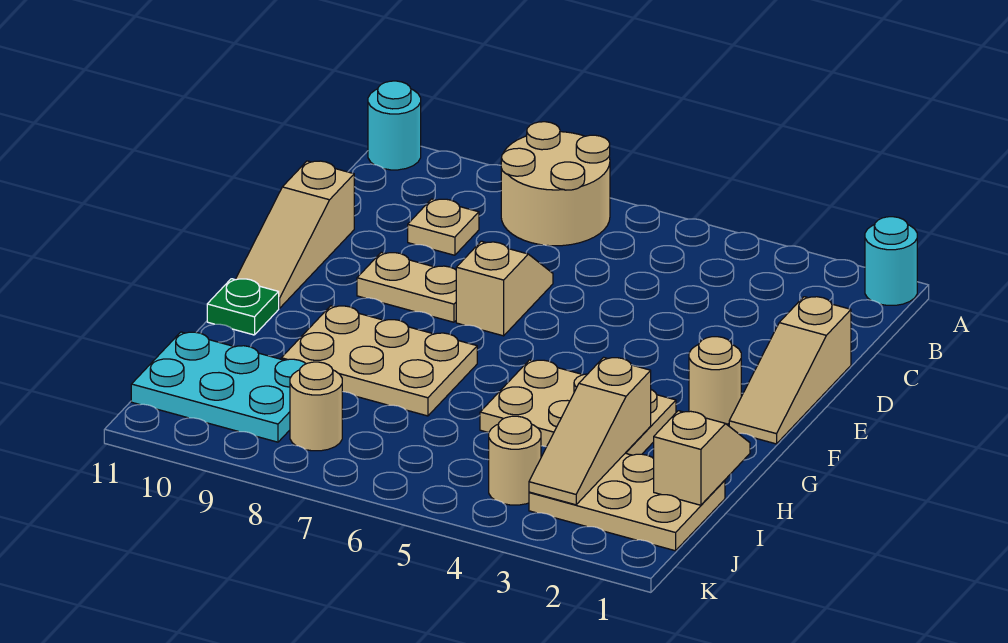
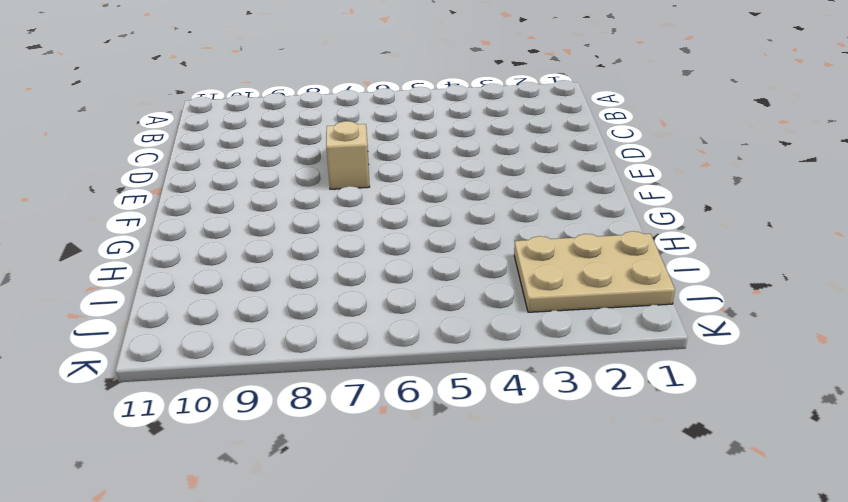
none -> cyan 1x1 round brick [865,217,917,305]
none -> tan 2x2 round brick [501,122,610,246]
none -> cyan 1x1 round brick [368,81,421,170]

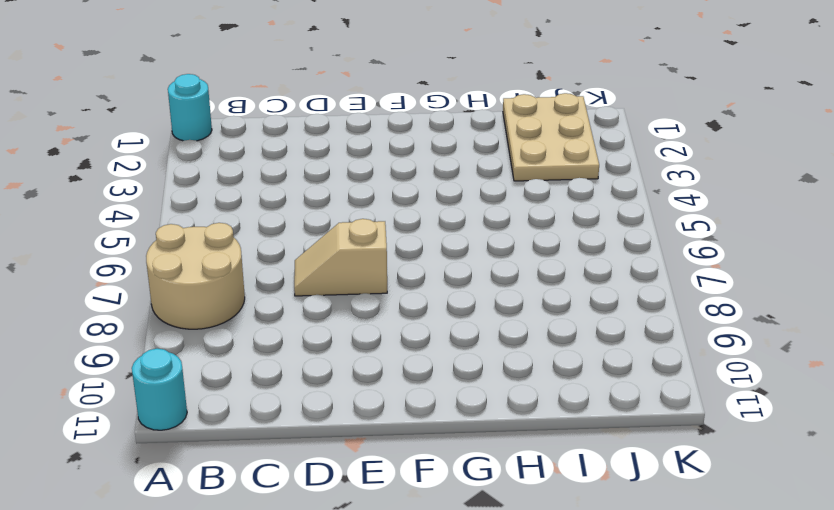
none -> tan 1x1 plate [408,199,479,255]
none -> tan 1x3 slope [729,297,851,444]
none -> tan 1x3 slope [235,161,354,308]

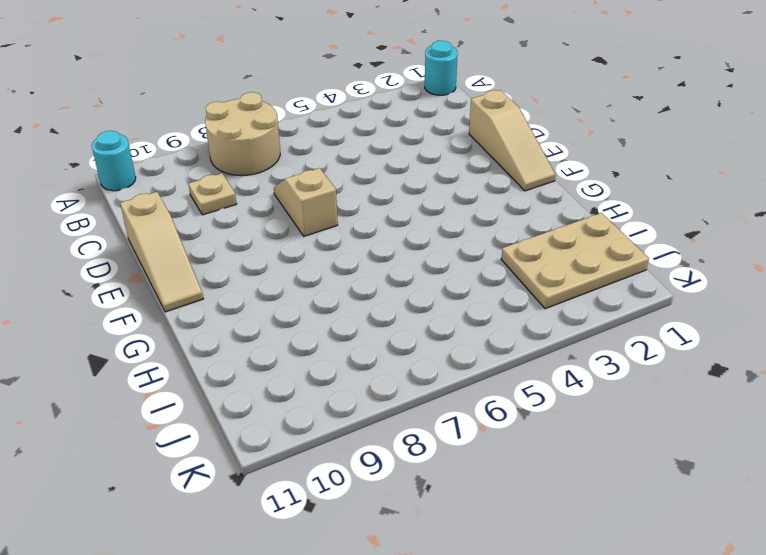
none -> tan 1x2 plate [357,252,456,322]
none -> tan 1x1 round brick [689,337,741,424]
none -> tan 2x3 plate [480,360,676,455]

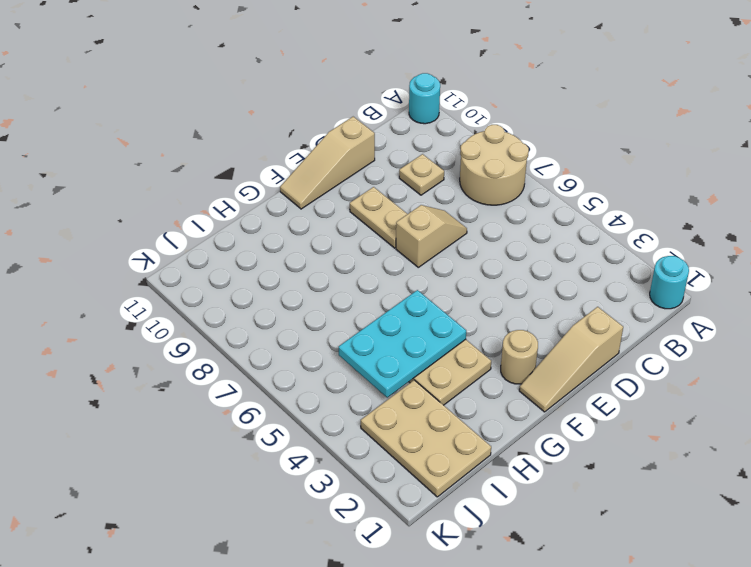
cyan 2x3 plate [339,290,466,398] -> cyan 2x3 plate turned to [131,332,306,442]
none -> tan 2x3 plate [281,306,477,416]
none -> green 1x1 plate [207,279,279,335]
none -> tan 1x1 round brick [489,416,541,505]

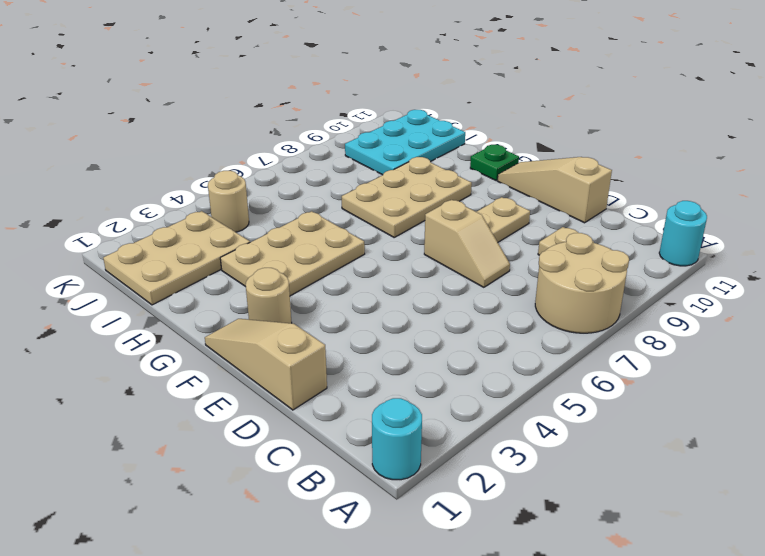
none -> tan 1x1 round brick [290,362,342,451]
none -> tan 1x2 slope [654,411,750,505]
none -> tan 1x3 slope [529,357,651,505]

